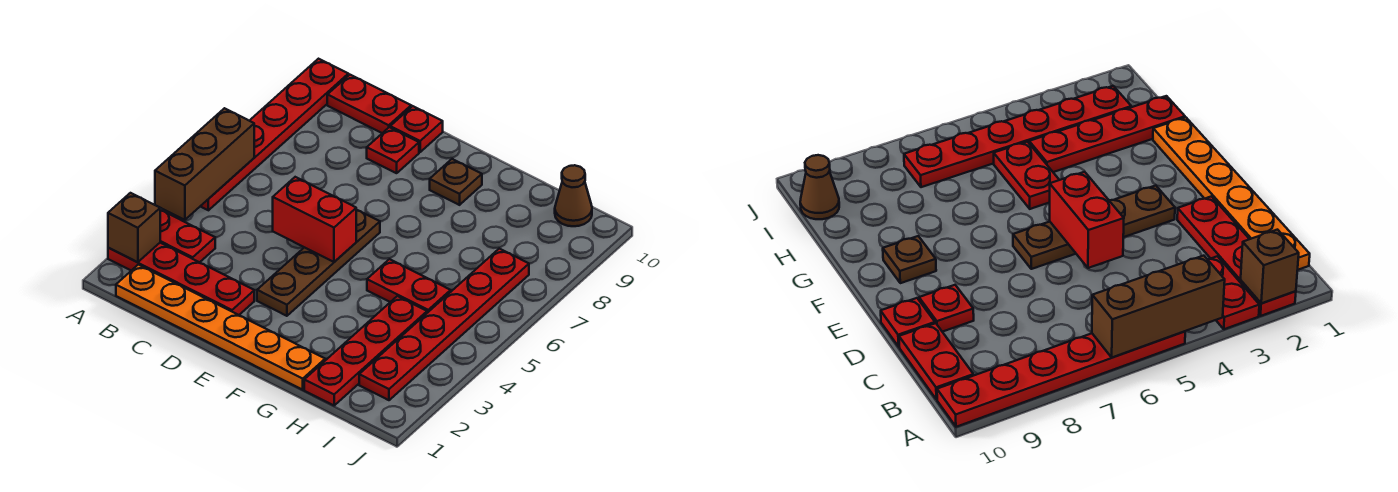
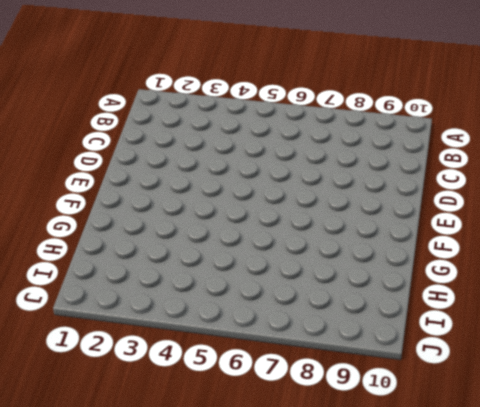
none -> red 1x4 plate [108,243,254,315]
none -> red 1x2 plate [160,210,215,262]
none -> red 1x6 plate [200,59,348,210]

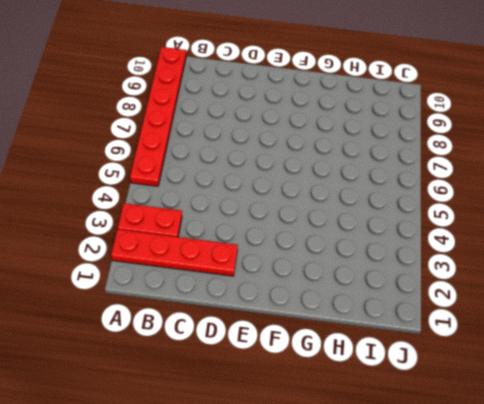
none -> orange 1x6 plate [116,265,325,390]
none -> red 1x2 plate [327,75,411,133]
none -> red 1x1 plate [367,127,419,173]

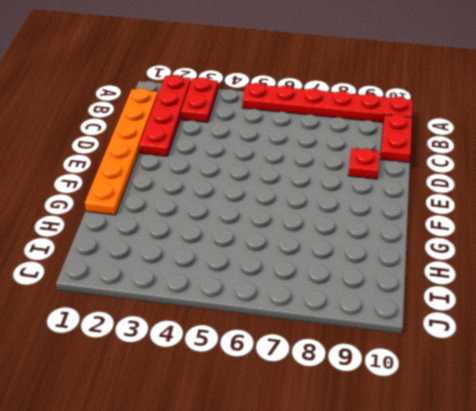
none -> red 1x1 plate [390,106,443,152]
none -> brown 1x4 plate [257,210,380,316]
none -> brown 1x1 plate [430,159,482,205]

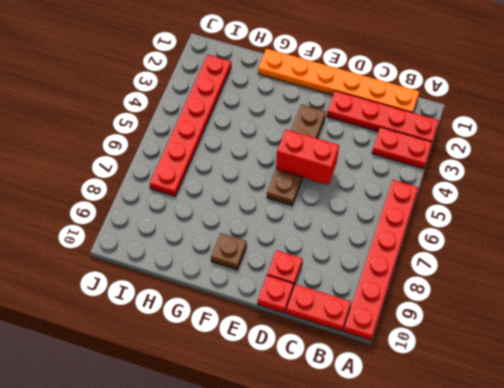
none -> red 1x2 plate [367,259,451,313]
none -> red 1x4 plate [304,296,427,405]
none -> brown 1x1 cone [555,165,592,226]

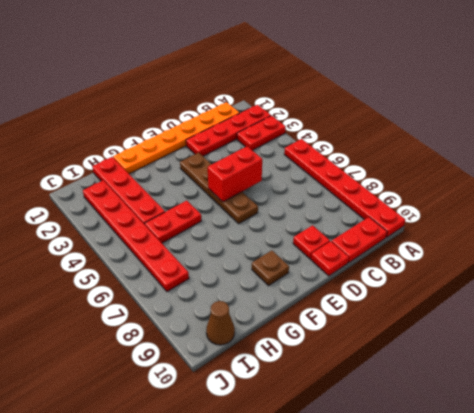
none -> brown 1x1 brick [108,193,160,262]
none -> brown 1x3 brick [155,108,254,220]

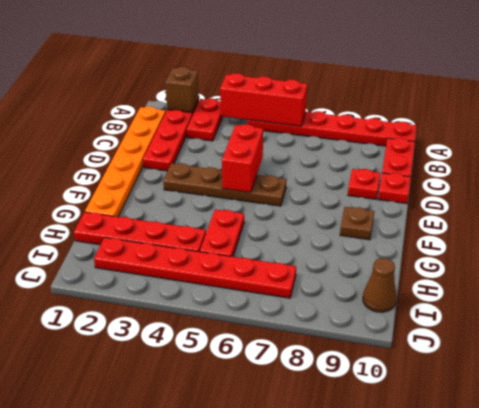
red 1x3 brick [220,73,307,126] -> brown 1x3 brick [155,108,254,220]

